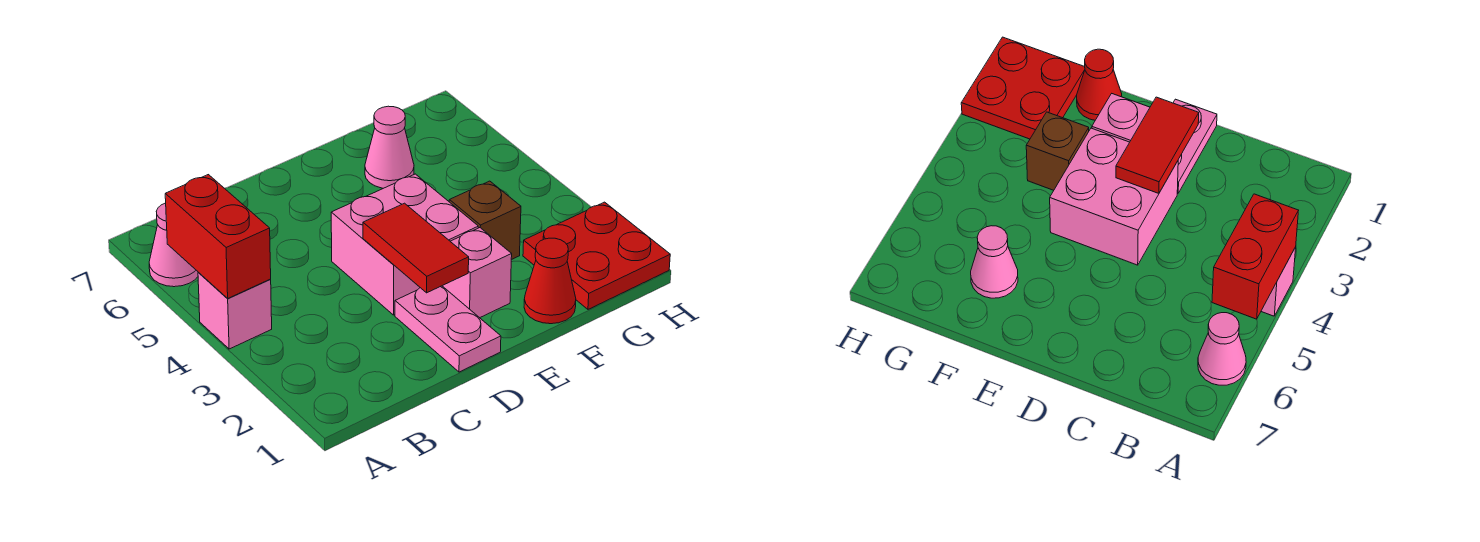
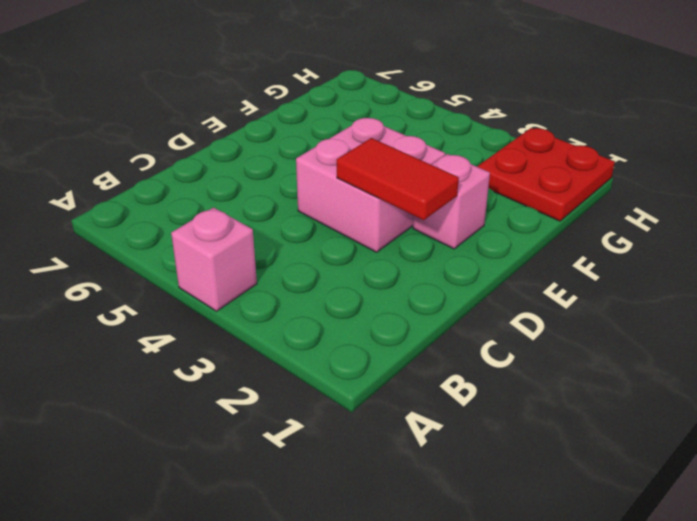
none -> pink 1x1 cone [149,203,198,287]
none -> pink 1x2 plate [395,286,501,372]

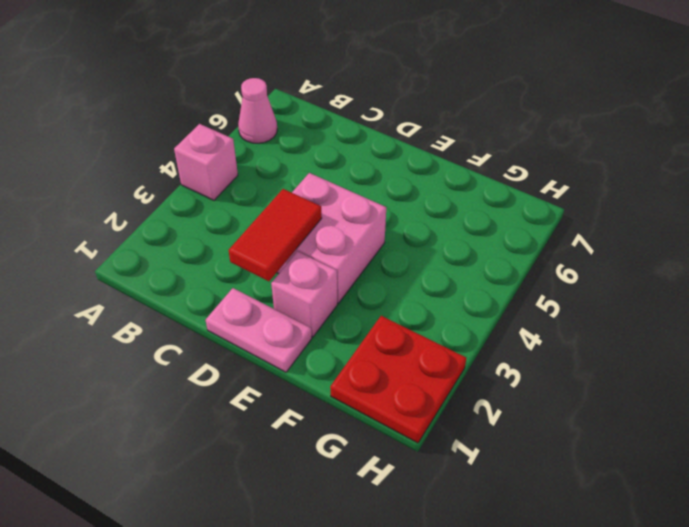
pink 1x2 plate [206,288,312,372] -> pink 1x2 plate turned to [395,286,501,372]
none -> red 1x1 cone [524,238,576,324]
none -> brown 1x1 brick [449,181,521,260]

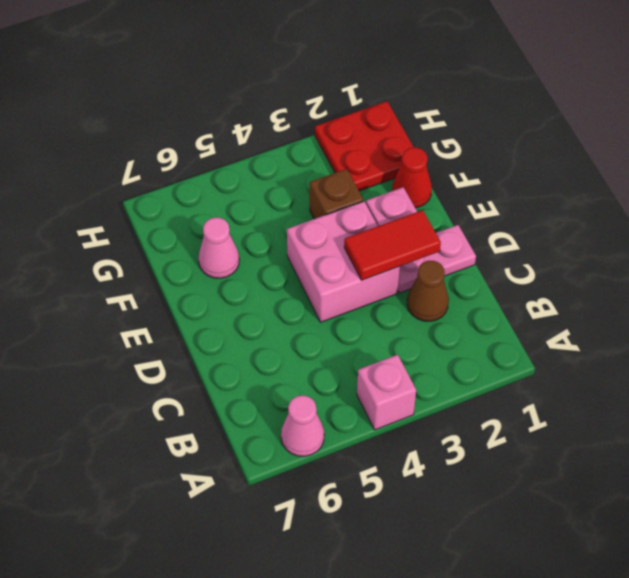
brown 1x1 cone [407,261,449,321] -> none
none -> red 1x2 brick [165,175,271,299]

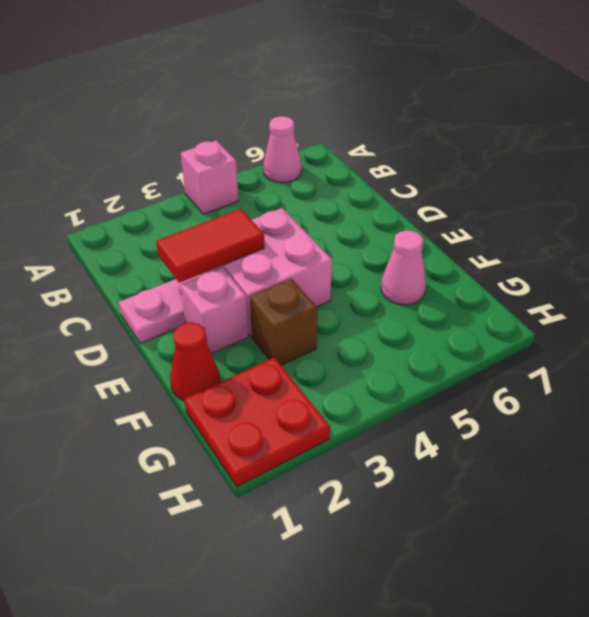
none -> red 1x2 brick [165,175,271,299]

